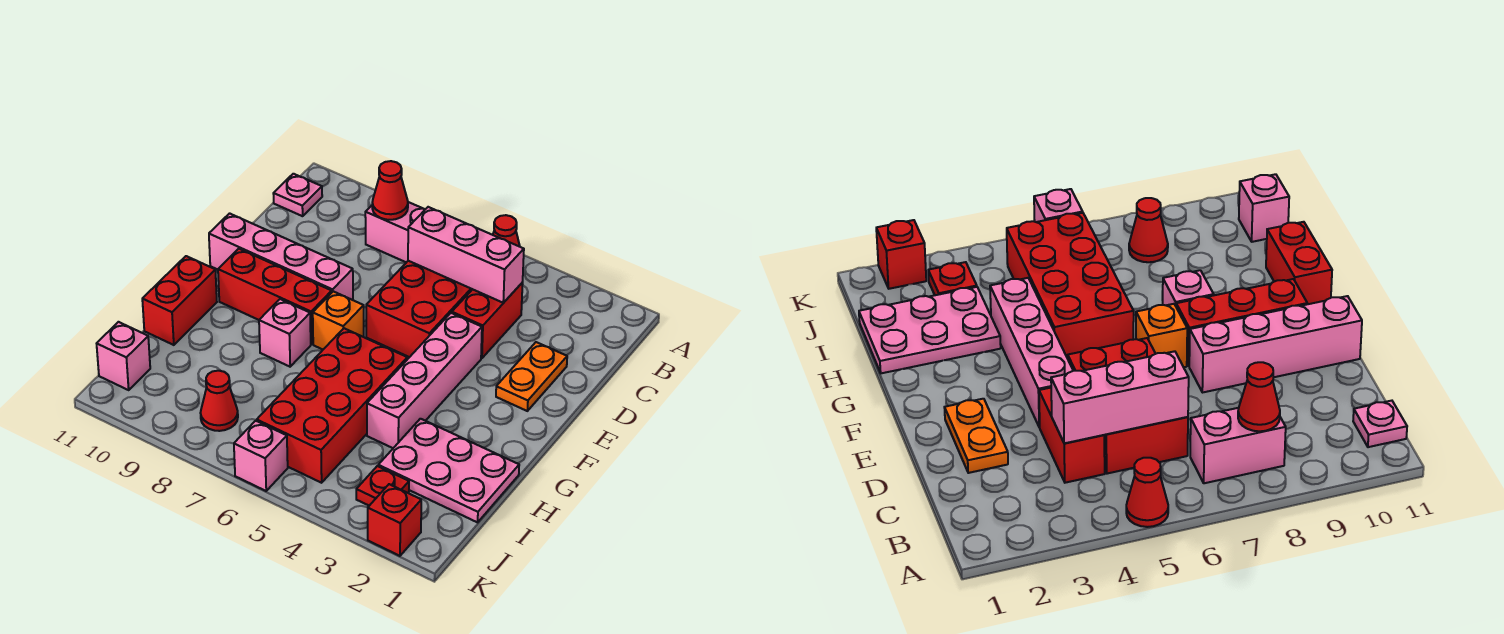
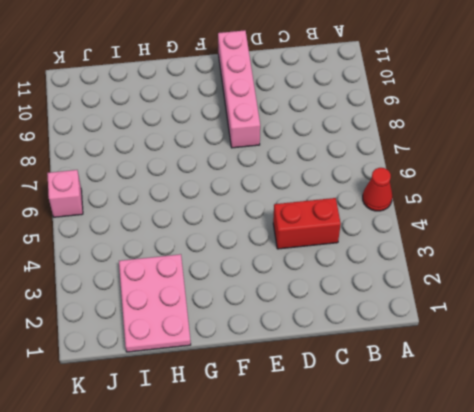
none -> pink 1x2 brick [365,202,425,262]
none -> pink 1x1 plate [273,174,322,216]
none -> red 2x3 brick [366,261,472,357]

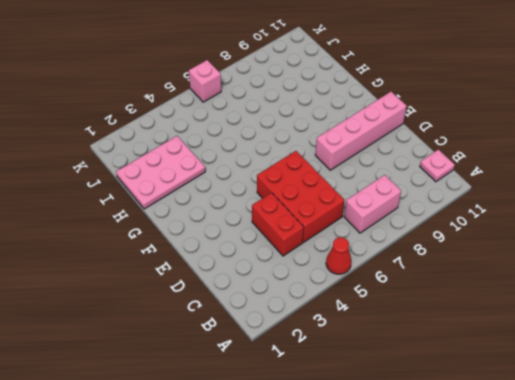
none -> orange 1x2 plate [496,342,567,411]
none -> pink 1x4 brick [367,313,482,448]
none -> orange 1x1 brick [313,291,364,349]

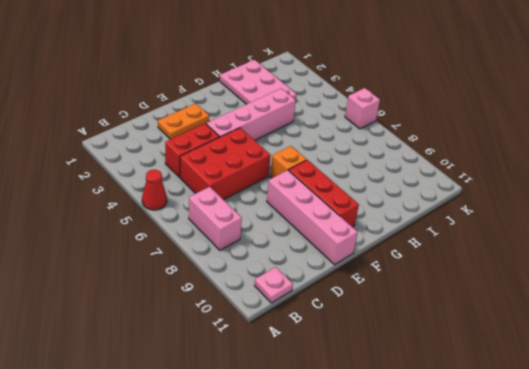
none -> red 2x4 brick [257,328,407,483]
none -> pink 1x1 brick [259,299,311,367]
none -> red 1x2 brick [142,256,217,345]

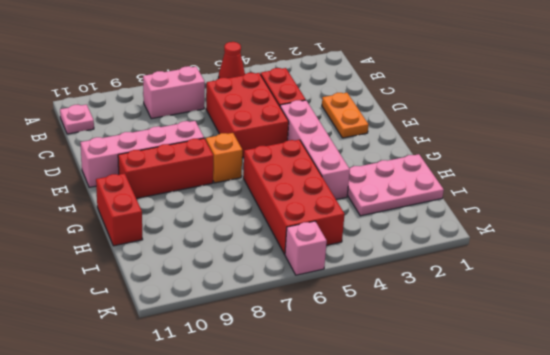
none -> pink 1x1 brick [259,299,311,367]
none -> red 1x1 plate [356,466,409,506]
none -> red 1x1 cone [201,371,238,431]

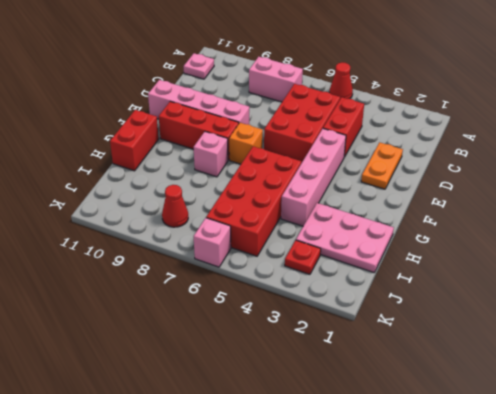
none -> pink 1x1 brick [97,322,150,390]
none -> red 1x1 brick [368,484,421,556]
none -> red 1x1 cone [372,161,408,220]

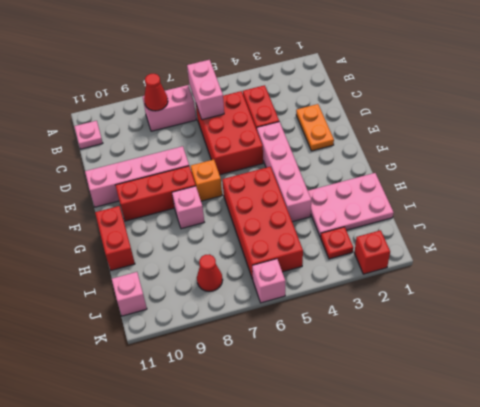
pink 1x2 brick [187,60,224,120] -> pink 1x3 brick [408,207,524,303]
none -> red 1x1 cone [493,215,520,247]

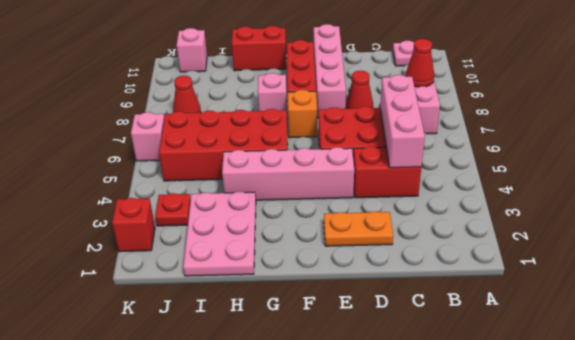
red 1x1 cone [346,71,373,109] -> red 1x1 cone moved to [493,215,520,247]

